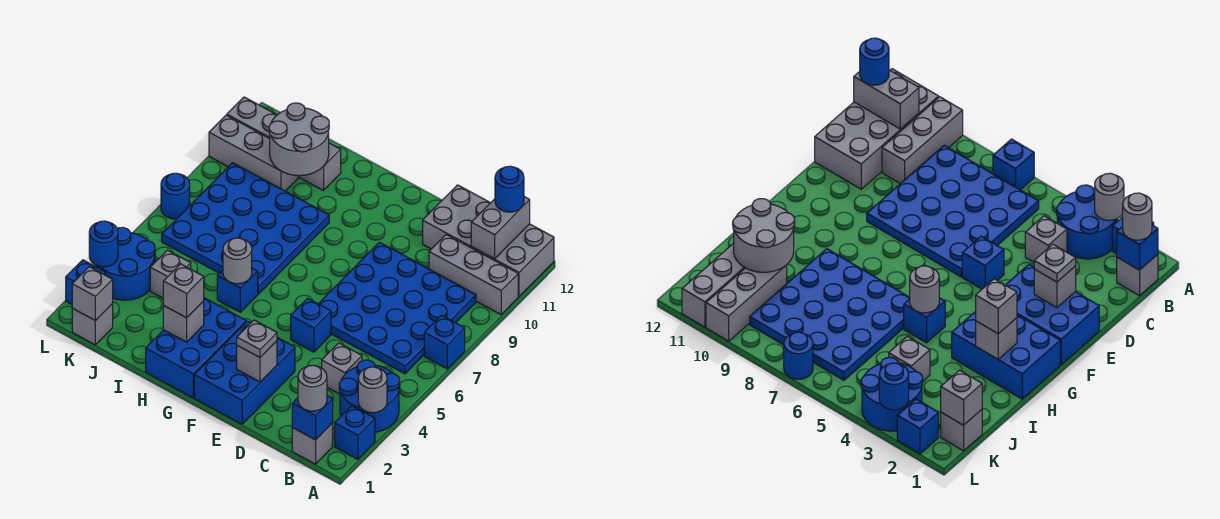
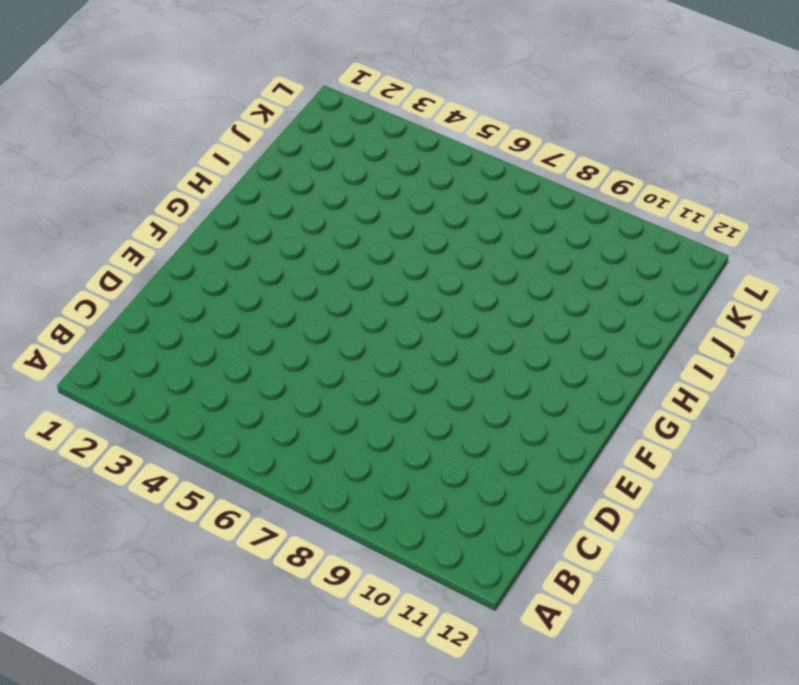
none -> blue 1x1 brick [335,406,375,459]
none -> blue 2x2 round brick [339,360,400,432]
none -> blue 1x1 brick [424,315,465,369]
none -> grey 1x3 brick [429,234,518,314]

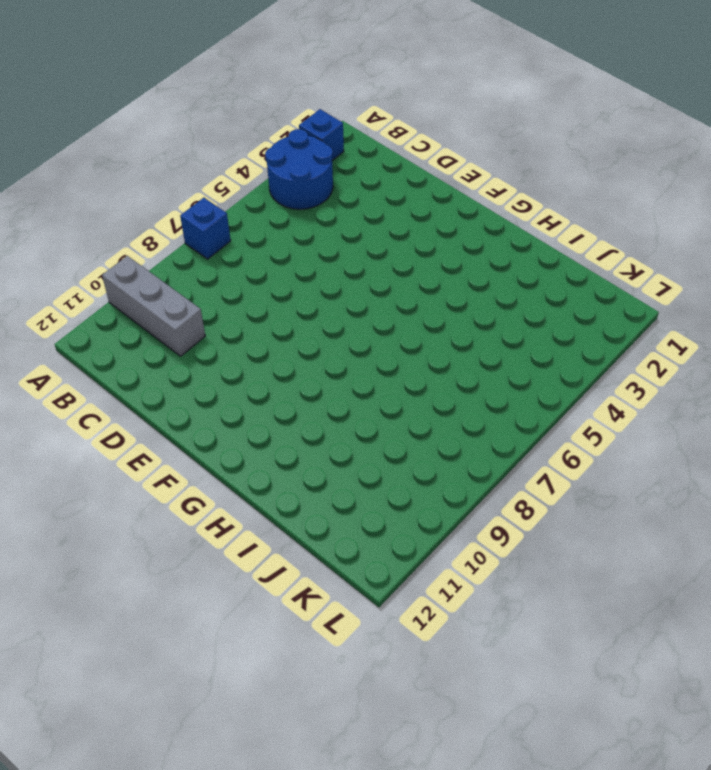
none -> grey 2x4 brick [423,185,554,296]
none -> grey 1x1 brick [292,423,333,464]
none -> blue 4x4 plate [319,242,476,374]
none -> grey 1x1 brick [322,343,362,394]

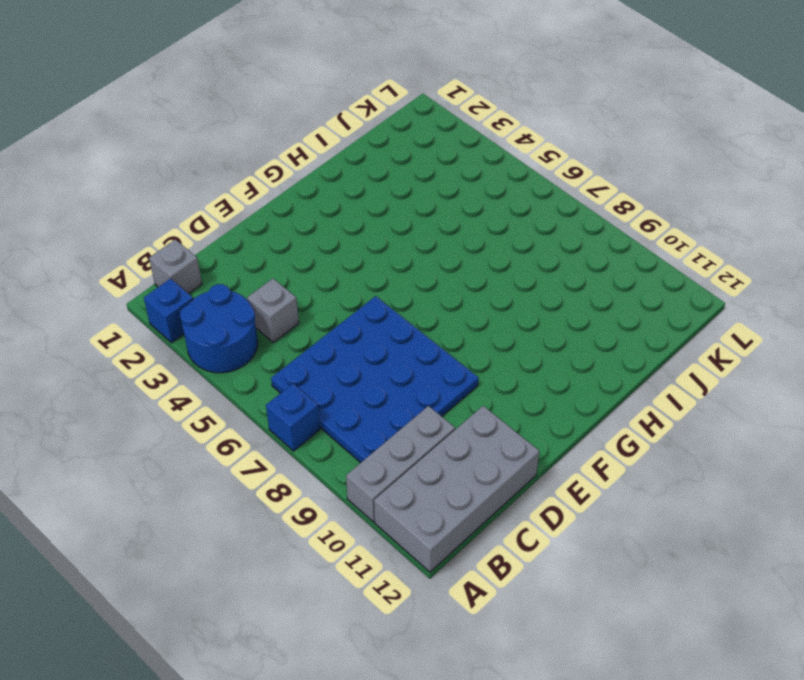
none -> blue 2x3 brick [194,321,295,424]
none -> blue 1x1 brick [291,298,331,352]
none -> blue 2x3 brick [146,298,246,398]
none -> blue 1x1 brick [217,268,258,312]

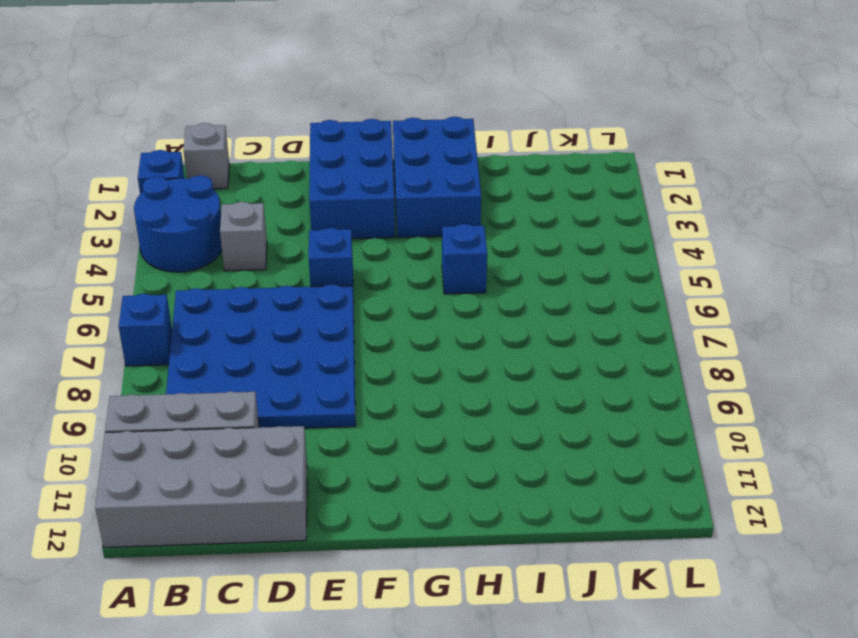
none -> blue 4x4 plate [162,163,329,294]
none -> grey 1x4 brick [227,97,341,191]
none -> grey 1x1 brick [150,250,191,298]
none -> grey 1x3 brick [209,115,298,191]

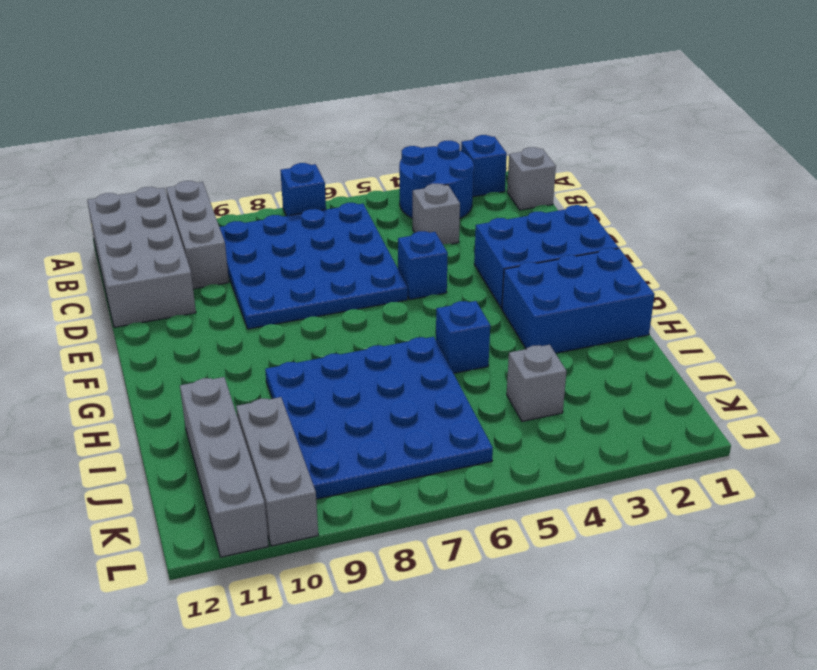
none -> grey 1x1 brick [72,304,113,345]
none -> blue 2x2 round brick [95,227,155,300]
none -> blue 1x1 brick [66,260,106,304]
none -> blue 1x1 round brick [161,173,190,219]

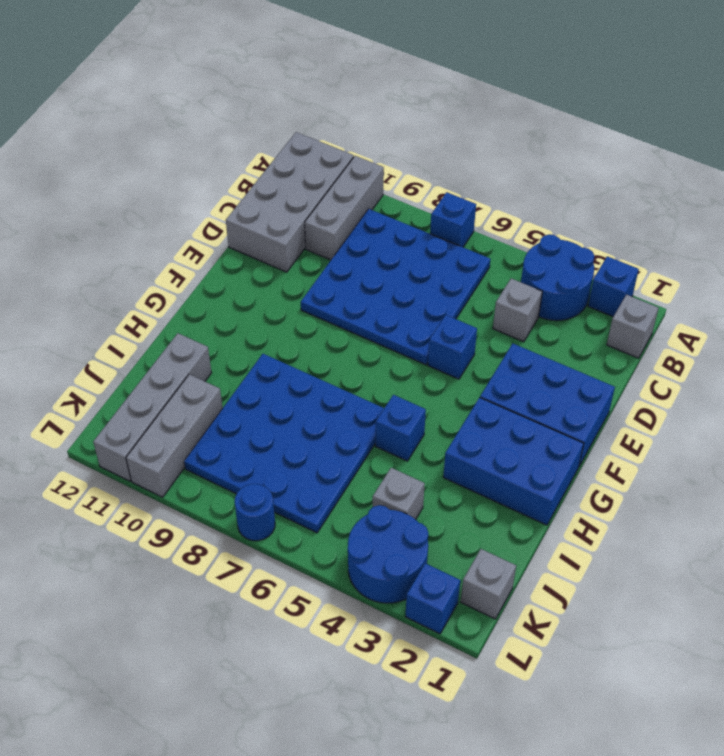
none -> grey 1x1 round brick [358,367,387,413]
none -> blue 1x1 brick [292,396,333,440]
none -> grey 1x2 brick [471,197,530,259]
none -> grey 1x1 brick [237,341,277,382]

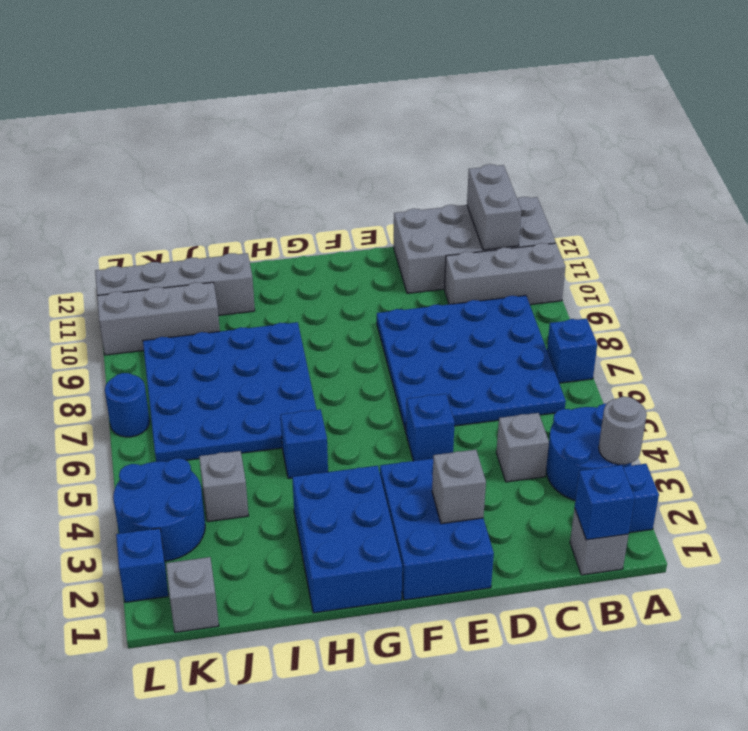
none -> grey 1x1 brick [163,301,204,342]
none -> grey 1x1 round brick [223,238,252,284]
none -> grey 2x2 round brick [269,103,329,176]
none -> grey 1x1 brick [72,267,113,321]

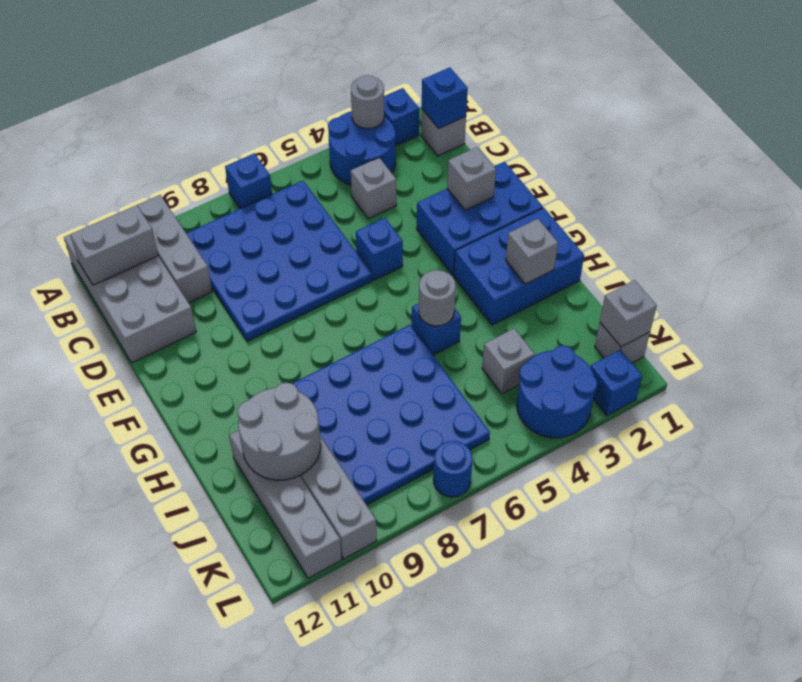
none -> blue 1x1 round brick [89,221,118,267]
none -> grey 1x1 round brick [298,365,327,411]
none -> blue 1x1 round brick [495,166,524,212]
none -> grey 1x1 plate [237,320,277,357]

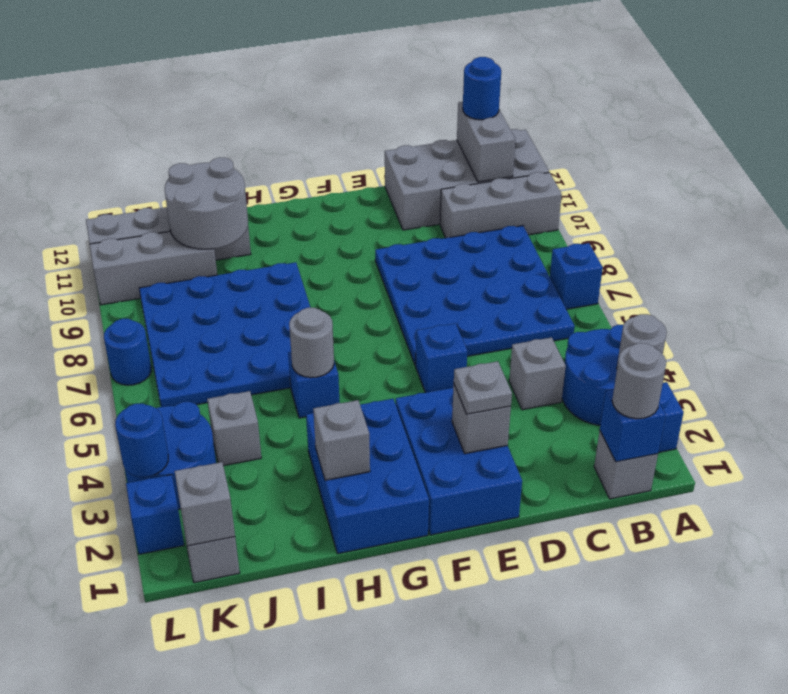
none -> grey 1x1 brick [163,264,204,318]

